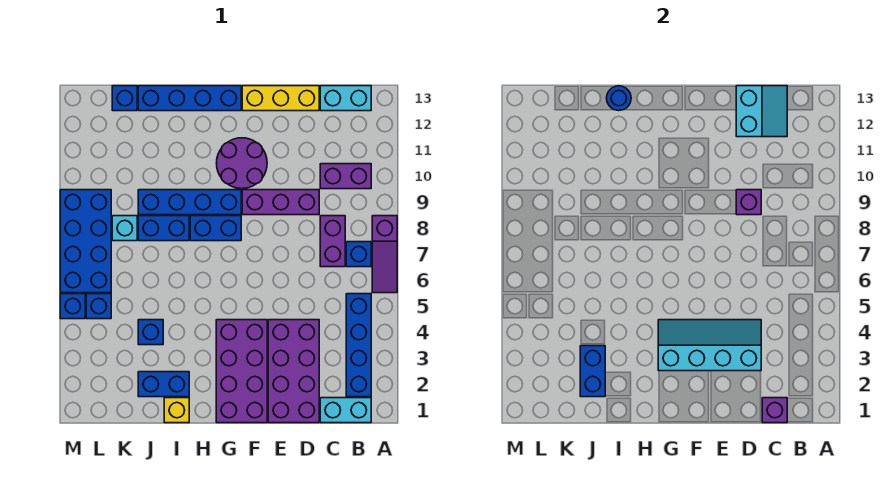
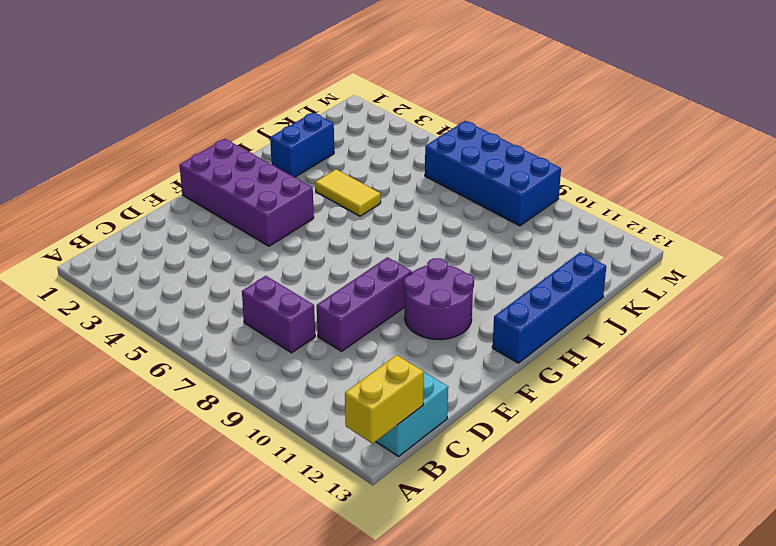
yellow 1x2 brick [345,355,424,444] -> none
yellow 1x2 tile [315,169,381,216] -> none
none -> purple 1x3 slope [372,216,397,293]
none -> cyan 1x2 brick [320,398,371,423]
none -> blue 1x4 brick [346,294,371,397]
none -> blue 1x1 brick [346,242,371,267]

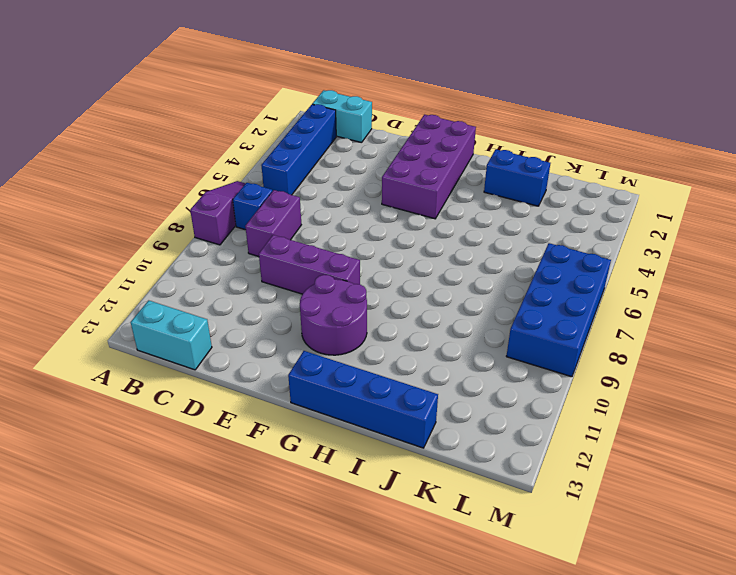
none -> purple 1x2 brick [320,164,371,189]
none -> purple 2x4 brick [268,320,319,423]
none -> yellow 1x3 brick [242,86,319,111]
none -> blue 1x2 brick [190,216,241,241]

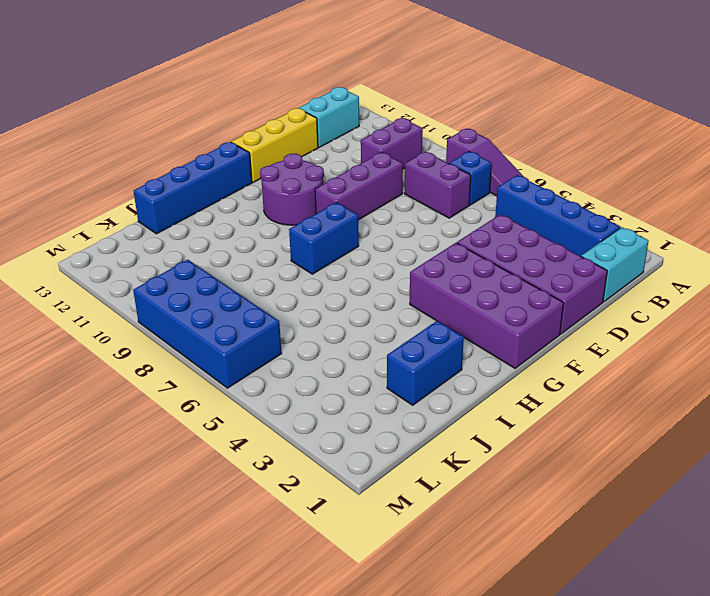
none -> blue 1x4 brick [138,190,241,215]
none -> yellow 1x1 brick [164,398,189,423]
none -> blue 1x2 brick [138,216,189,241]
none -> blue 1x1 brick [138,320,163,345]

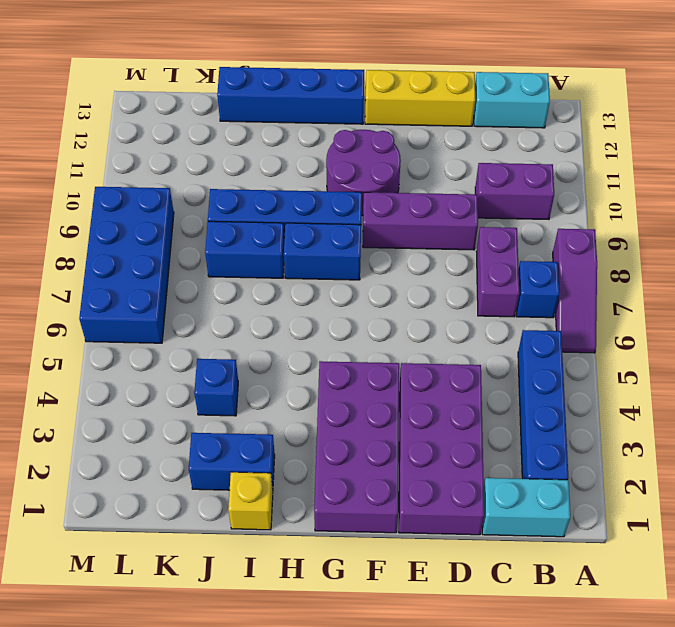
none -> cyan 1x1 brick [112,216,137,241]
none -> blue 1x1 brick [112,86,137,111]
none -> blue 1x1 brick [86,294,111,319]
none -> blue 1x1 brick [60,294,85,319]

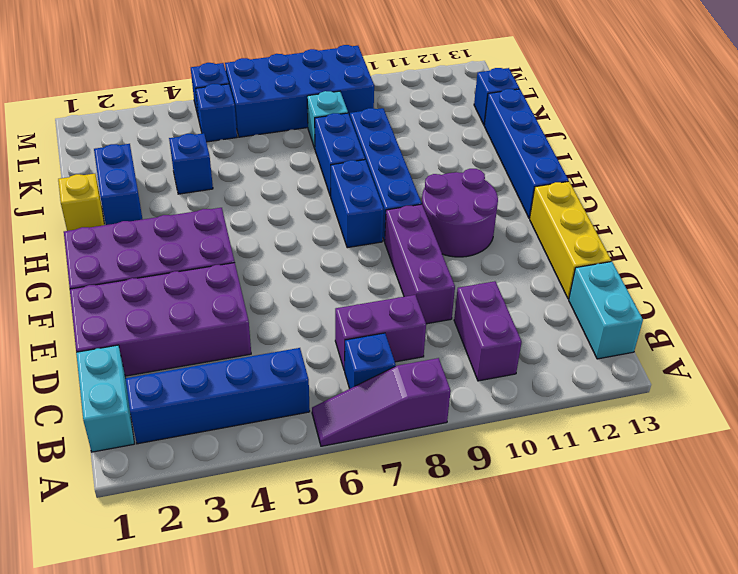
none -> purple 1x1 brick [762,398,787,423]
none -> cyan 2x2 slope [736,86,787,137]
none -> cyan 2x4 slope [658,320,761,371]
none -> purple 1x1 brick [736,190,761,215]

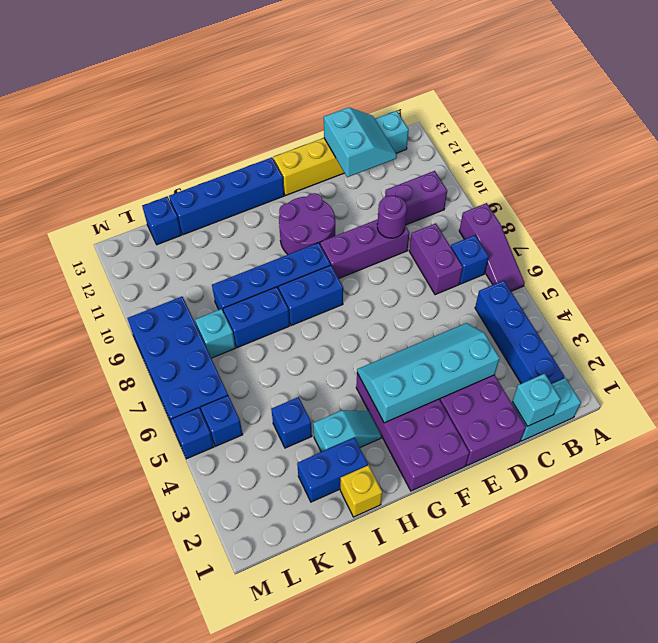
cyan 1x1 brick [512,374,560,426] -> purple 1x1 brick [762,398,787,423]
purple 1x1 round brick [377,195,407,238] -> purple 1x1 brick [736,190,761,215]
cyan 1x2 slope [313,411,381,452] -> none
none -> blue 1x1 round brick [607,86,631,111]
none -> blue 1x2 brick [580,346,605,397]

